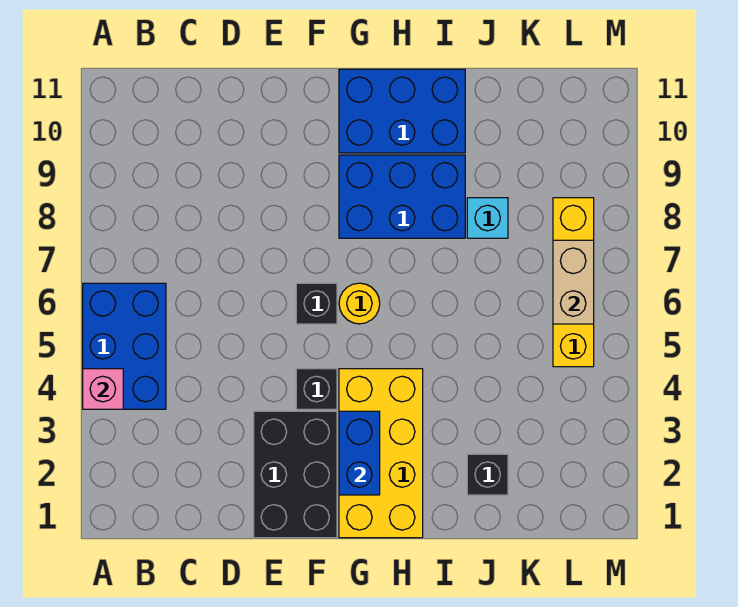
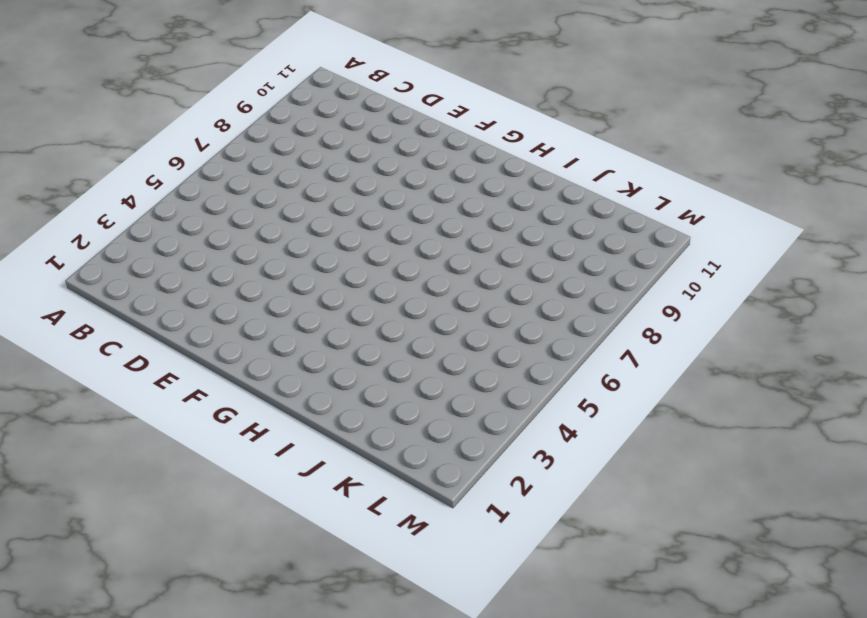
none -> blue 2x3 brick [83,283,166,409]
none -> black 2x3 brick [254,411,337,538]
none -> black 1x1 brick [296,369,337,409]

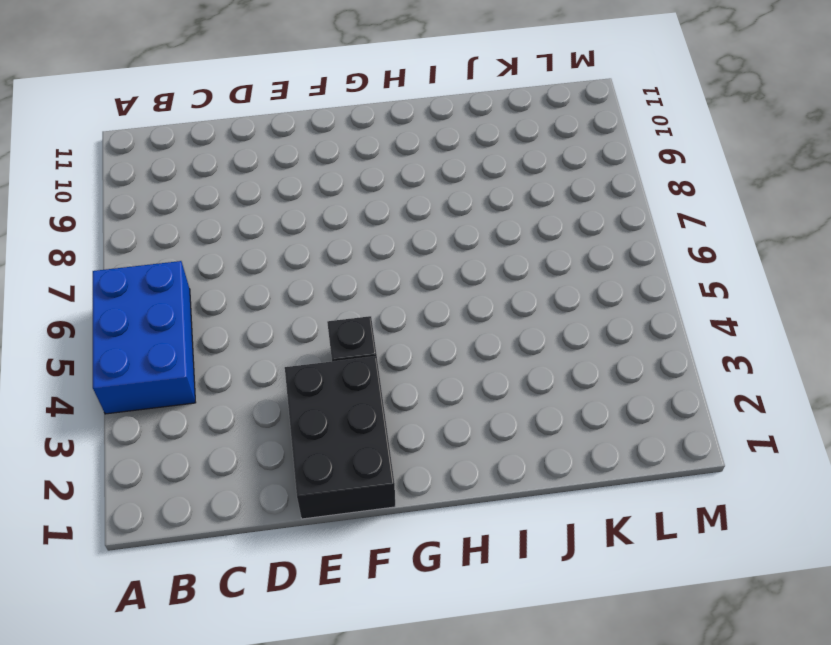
none -> black 1x1 brick [296,283,337,324]
none -> yellow 2x4 brick [339,369,423,538]
none -> yellow 1x1 round brick [339,283,380,324]

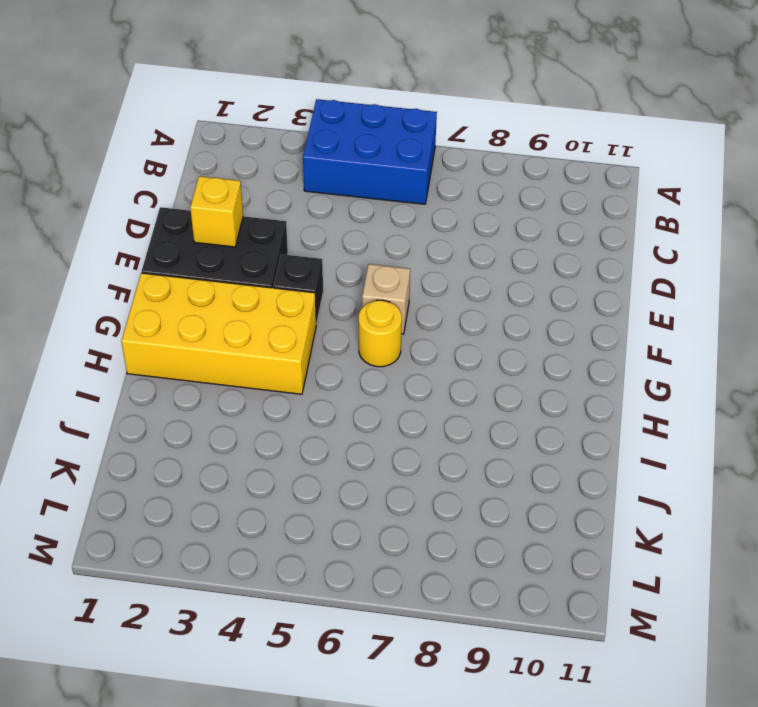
yellow 1x1 brick [190,176,243,247] -> none
tan 1x1 brick [362,264,410,334] -> black 1x1 brick [296,283,337,324]
none -> blue 2x3 brick [339,155,465,238]
none -> blue 2x3 brick [339,69,465,153]
none -> black 1x1 brick [467,454,508,495]

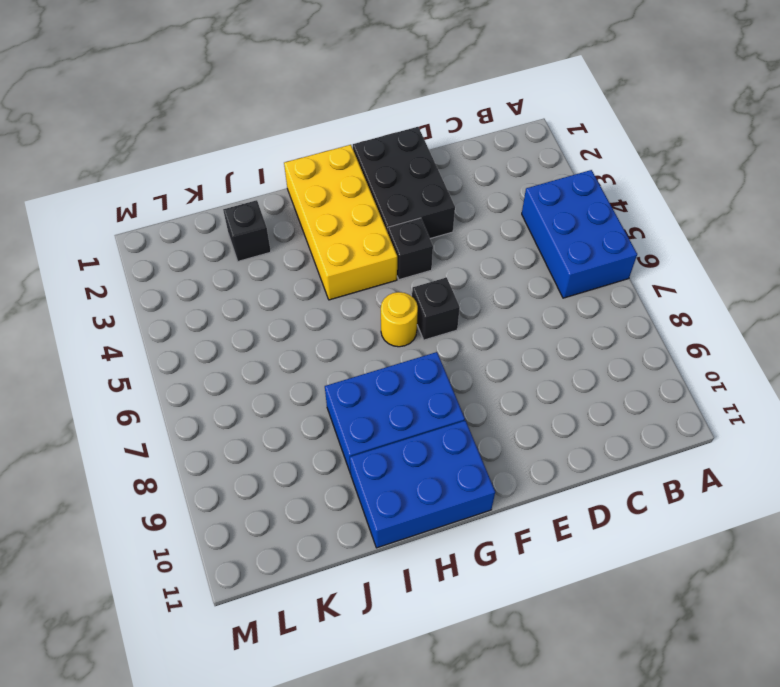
none -> cyan 1x1 brick [467,198,508,238]
none -> yellow 1x4 brick [553,198,594,367]
none -> pink 1x1 brick [83,369,123,409]

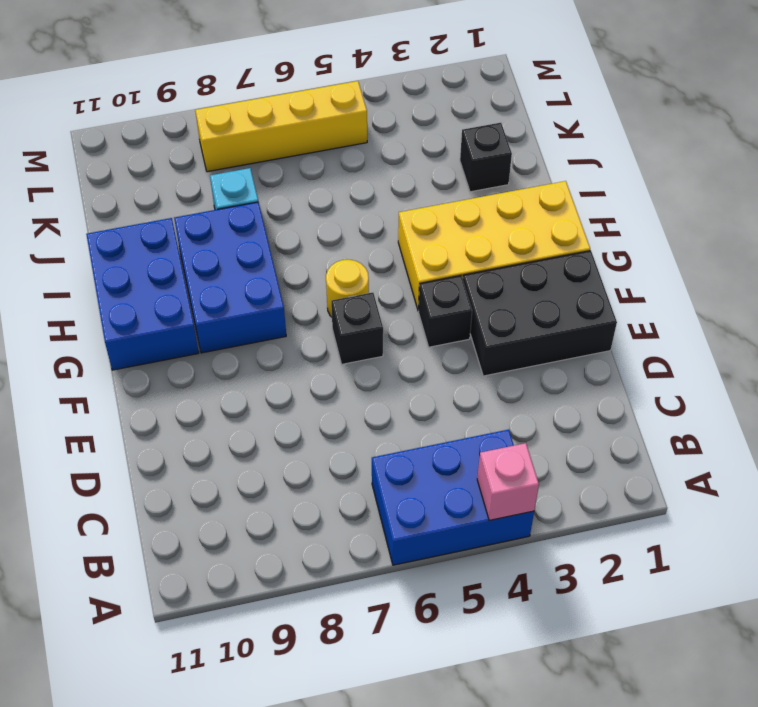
none -> blue 1x2 brick [339,411,380,495]
none -> tan 1x2 brick [553,240,594,324]

